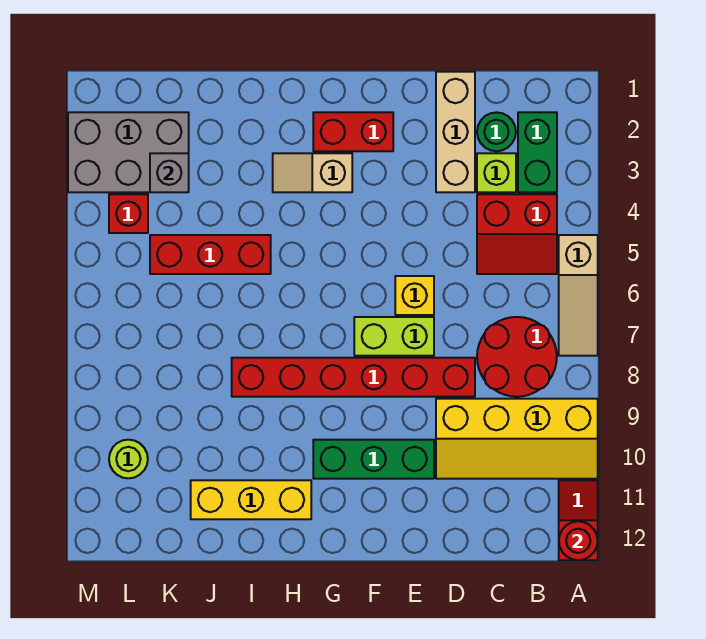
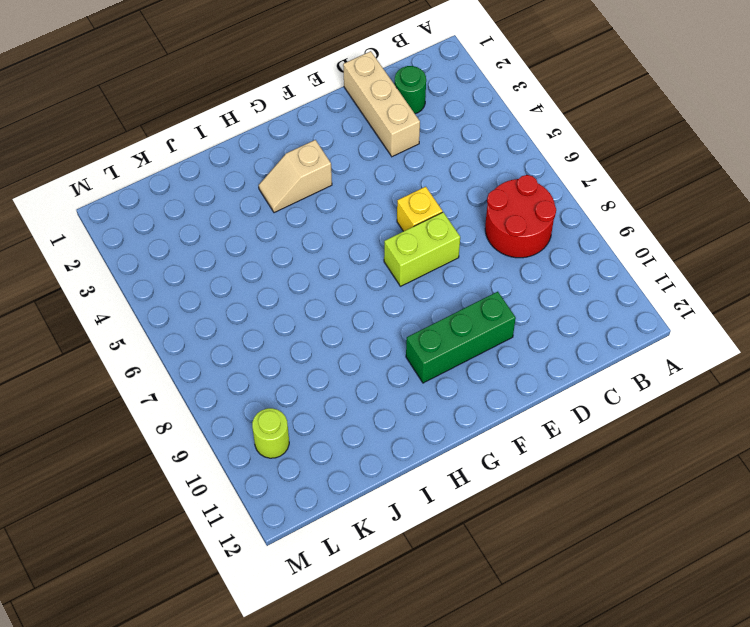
none -> tan 1x3 slope [559,235,598,356]
none -> yellow 2x4 slope [436,399,598,479]
none -> red 1x2 slope [559,480,598,560]

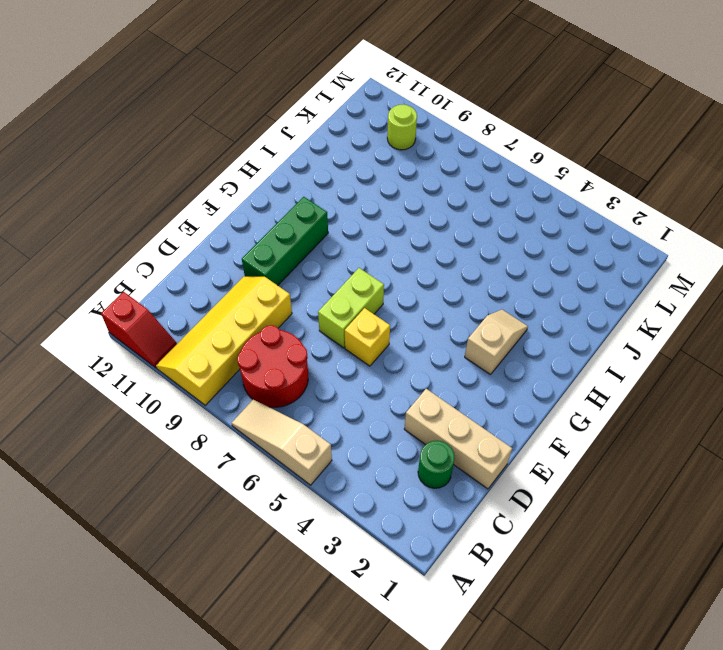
none -> green 1x2 brick [518,112,557,192]
none -> red 2x2 slope [477,194,557,274]
none -> lime 1x1 brick [477,153,516,192]

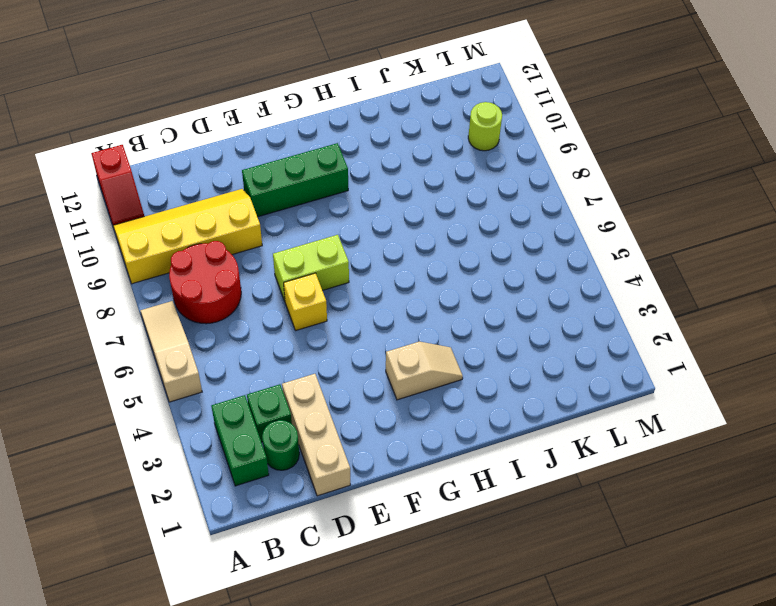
green 1x1 brick [247,384,292,442] -> lime 1x1 brick [477,153,516,192]
none -> red 2x2 slope [477,194,557,274]
none -> red 1x6 brick [232,358,475,397]
none -> red 1x2 brick [313,112,393,151]

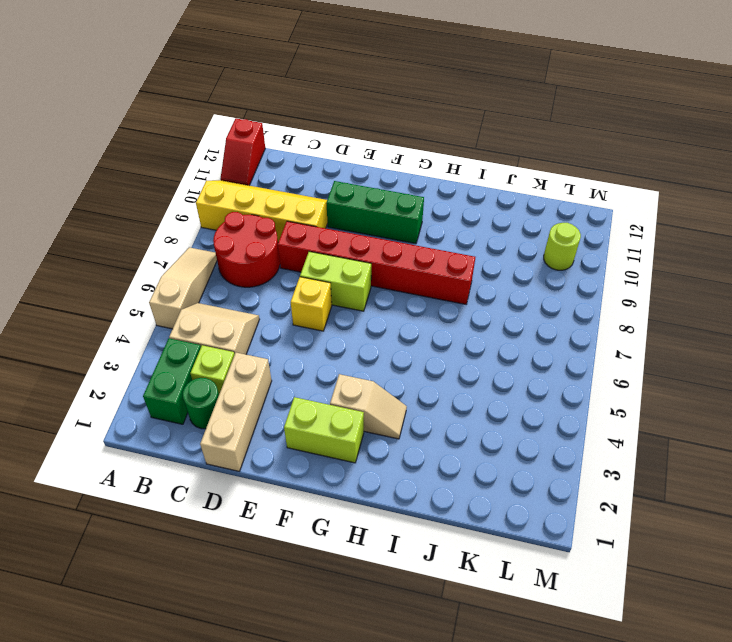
tan 2x2 slope [169,303,259,354] -> red 2x2 slope [477,194,557,274]
lime 1x2 brick [284,397,364,463] -> red 1x2 brick [313,112,393,151]
none -> yellow 1x3 brick [191,480,311,519]
none -> red 1x3 brick [150,235,271,274]
none -> grey 2x3 brick [68,112,189,192]

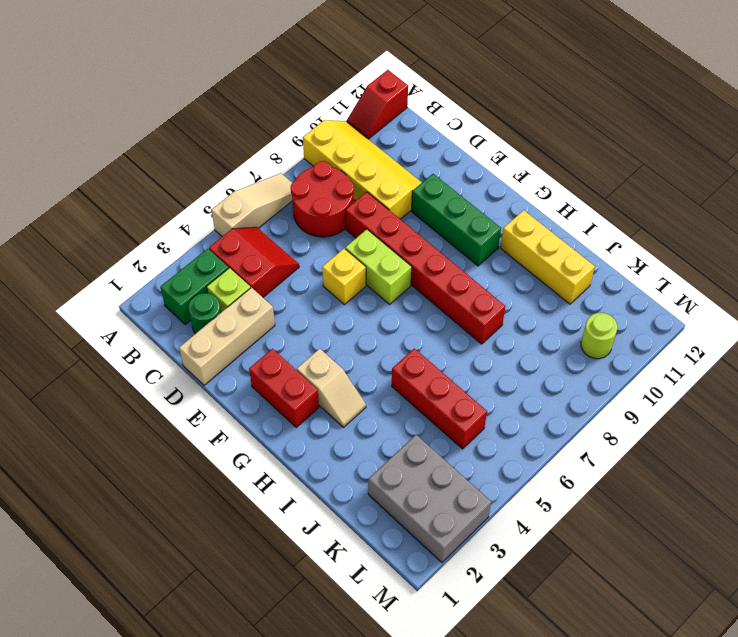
none -> red 1x1 brick [109,194,148,233]
none -> red 1x1 round brick [559,521,598,560]
none -> grey 1x1 brick [150,153,189,192]

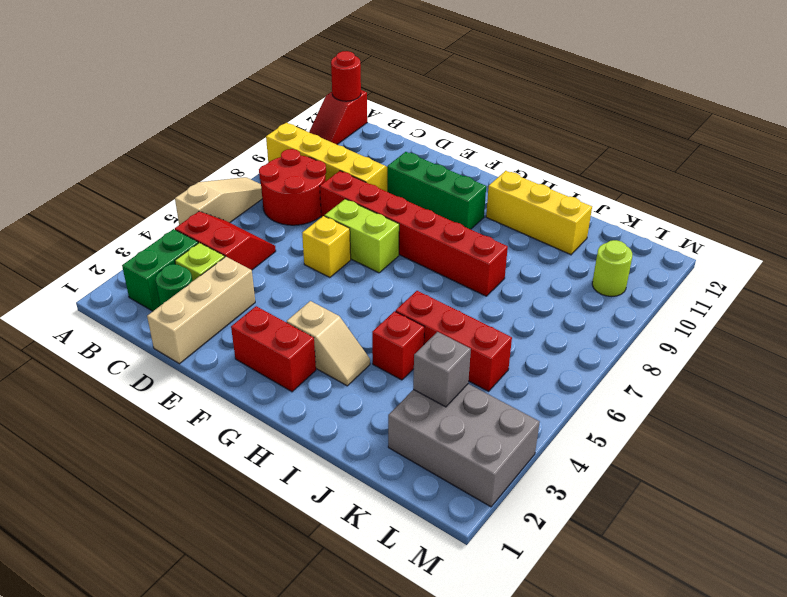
red 1x1 brick [372,311,424,380] -> red 1x1 brick moved to [109,194,148,233]

